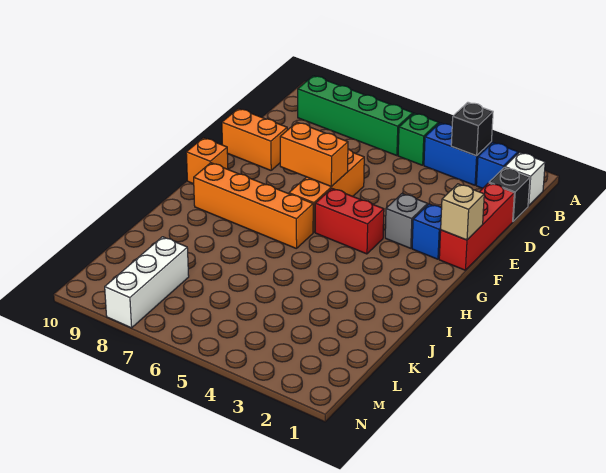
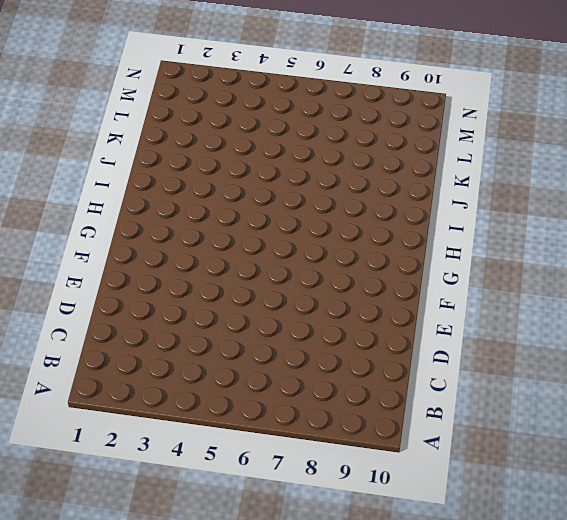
none -> white 1x1 brick [505,152,545,206]
none -> blue 1x1 brick [476,142,518,188]
none -> blue 1x2 brick [424,123,491,185]

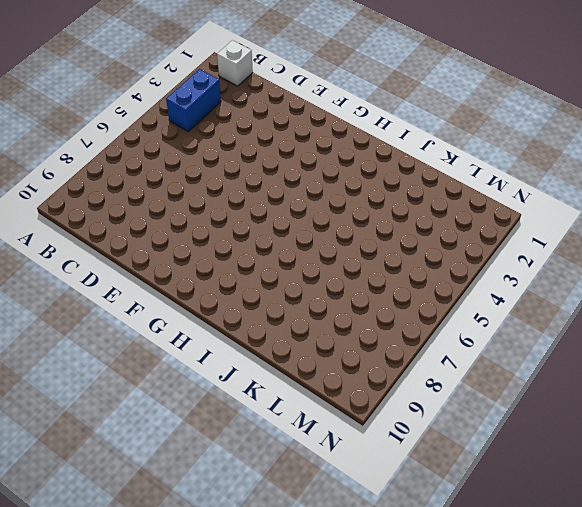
none -> blue 1x1 brick [476,142,518,188]
none -> green 1x1 brick [398,113,439,165]
none -> green 1x4 brick [298,76,413,156]

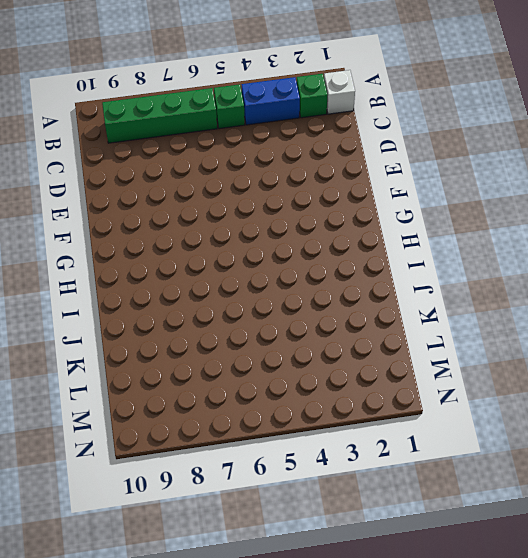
green 1x1 brick [297,74,328,118] -> blue 1x1 brick [476,142,518,188]
none -> black 1x1 brick [489,167,530,221]
none -> red 1x3 brick [439,183,514,270]
none -> orange 1x3 brick [289,149,364,232]

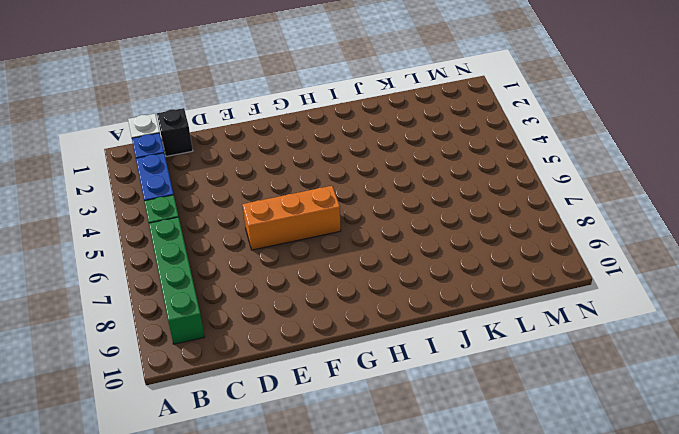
none -> red 1x3 brick [439,183,514,270]
none -> orange 1x2 brick [222,109,287,170]
none -> blue 1x1 brick [412,204,442,259]

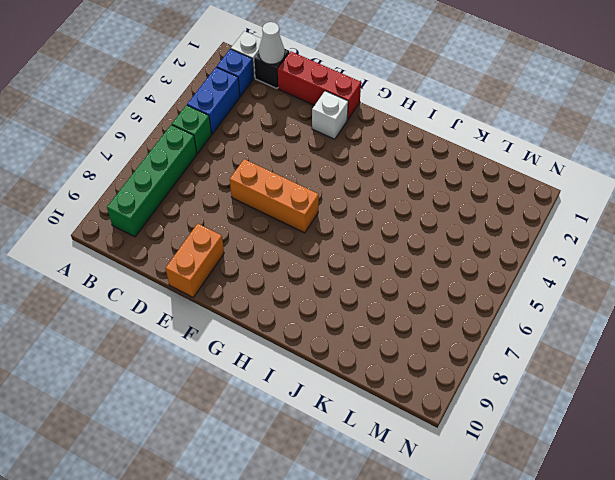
white 1x1 cone [259,22,285,64] -> none
white 1x1 brick [312,91,348,139] -> blue 1x1 brick [412,204,442,259]
none -> grey 1x1 brick [385,193,428,248]
none -> red 1x2 brick [315,189,384,254]
none -> orange 1x1 brick [186,138,228,184]

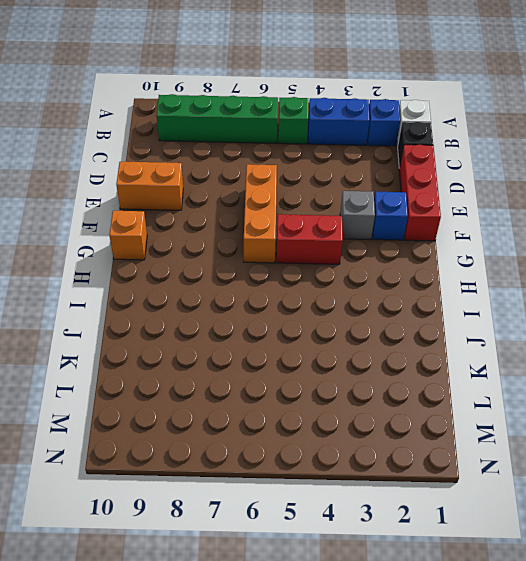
none -> orange 1x4 brick [194,163,313,249]
none -> white 1x3 brick [105,237,189,328]
none -> black 1x1 brick [451,102,493,156]

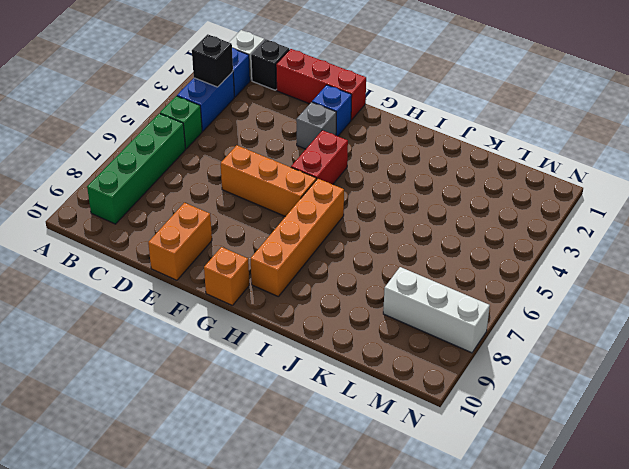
none -> tan 1x1 brick [441,184,484,240]
none -> orange 1x2 brick [280,122,348,187]

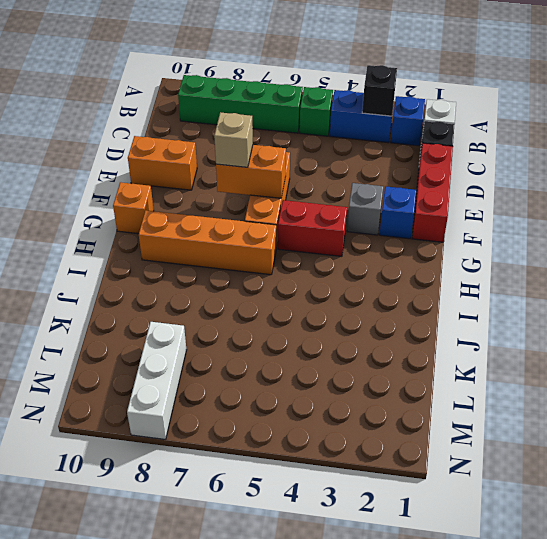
tan 1x1 brick [214,112,253,167] -> tan 1x1 brick moved to [441,184,484,240]

